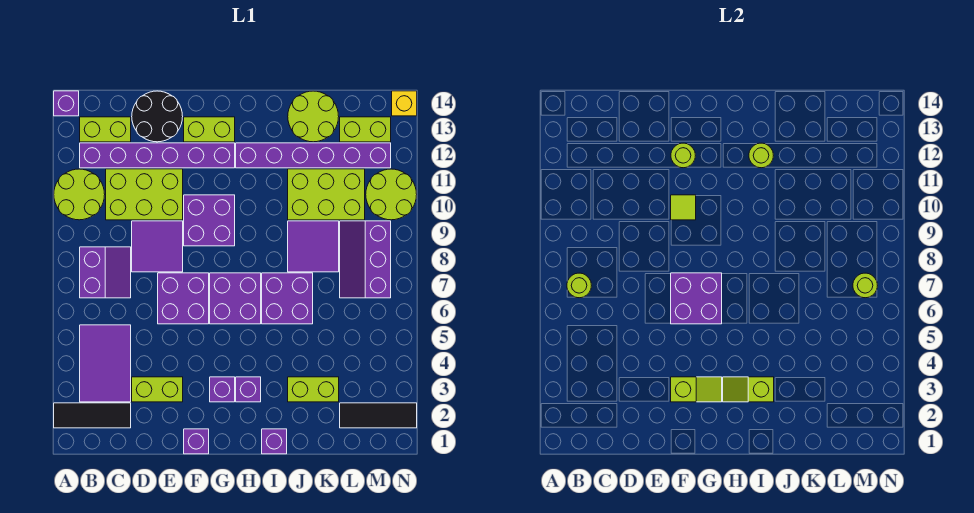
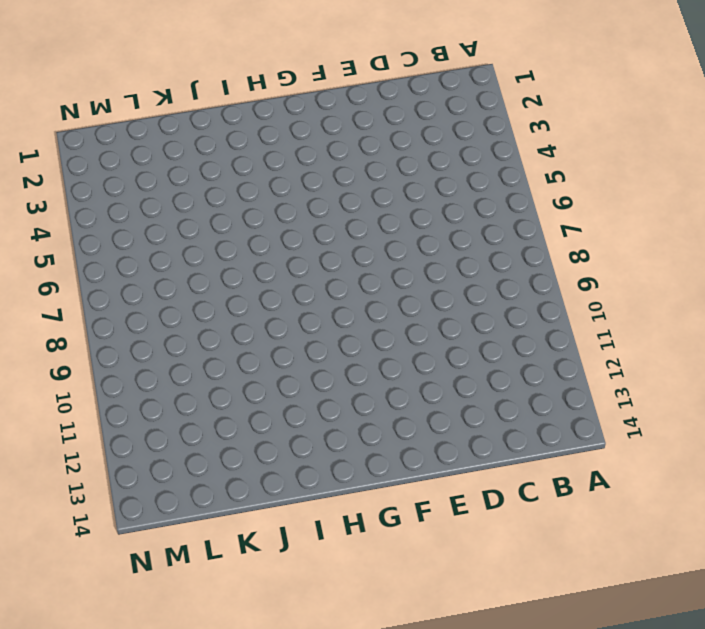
none -> black 1x3 tile [54,403,131,428]
none -> lime 2x2 round brick [54,169,105,220]
none -> purple 1x1 brick [54,91,79,116]
none -> purple 2x3 tile [80,325,131,402]

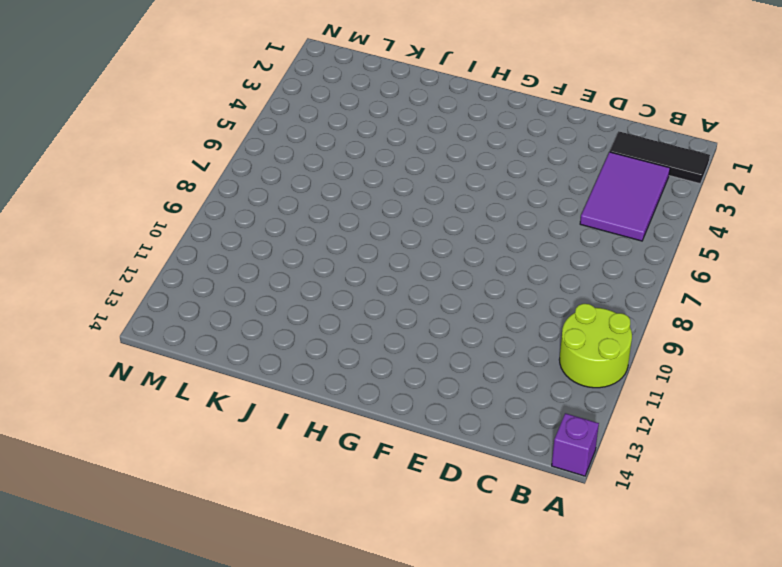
none -> purple 2x2 slope [80,247,131,298]
none -> purple 1x6 brick [80,143,235,168]
none -> lime 1x2 brick [80,117,131,142]
none -> lime 2x3 brick [106,169,183,220]

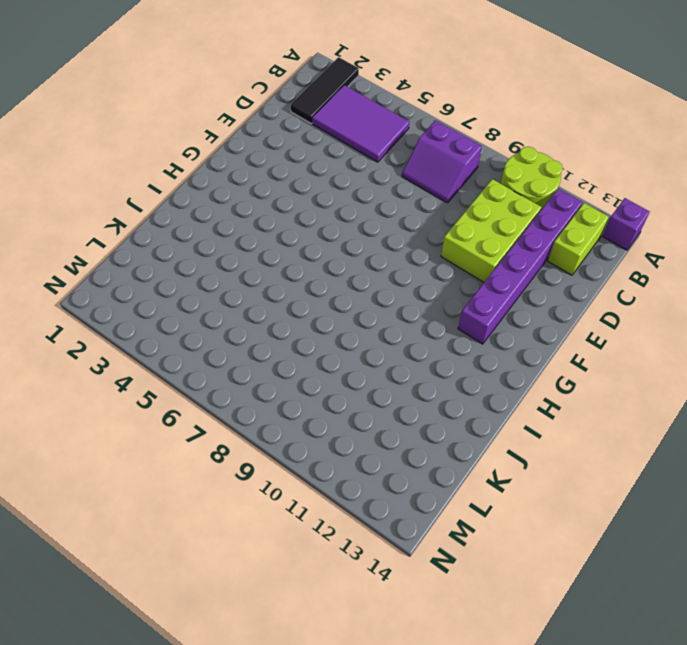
none -> lime 1x2 brick [132,377,183,402]
none -> purple 2x2 tile [132,221,183,272]
none -> black 2x2 round brick [132,91,183,142]
none -> purple 2x2 brick [158,273,209,324]

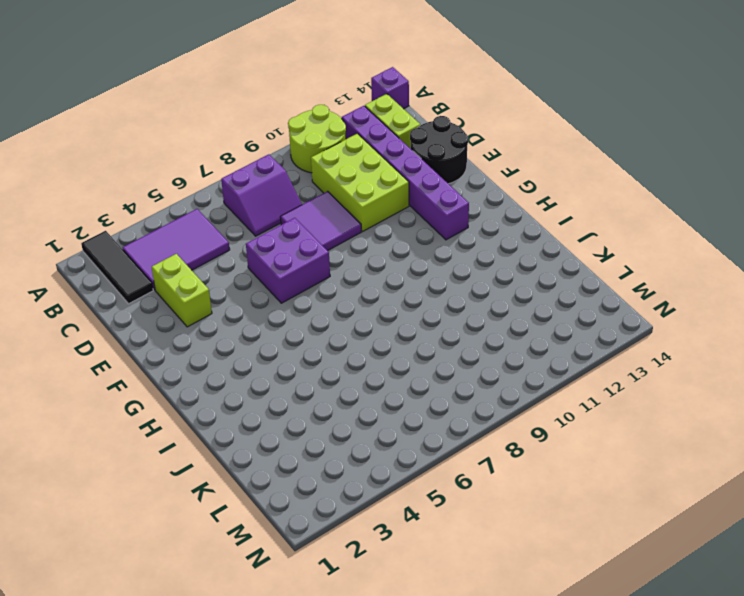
none -> purple 1x1 brick [184,429,209,454]
none -> purple 2x2 brick [184,195,235,246]
none -> lime 1x2 brick [184,117,235,142]
none -> purple 1x1 brick [210,377,235,402]

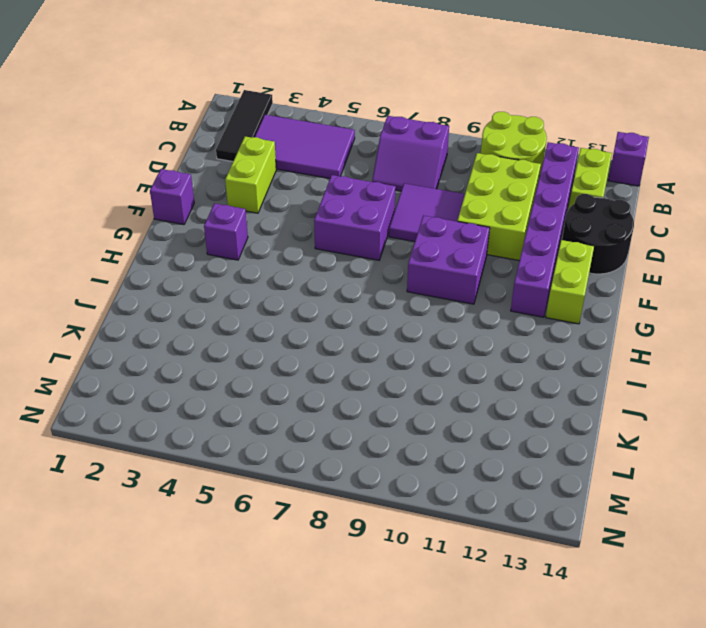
none -> purple 2x2 brick [210,273,261,324]
none -> purple 1x1 brick [236,377,261,402]
none -> purple 1x6 brick [236,143,391,168]
none -> purple 1x1 brick [262,429,287,454]

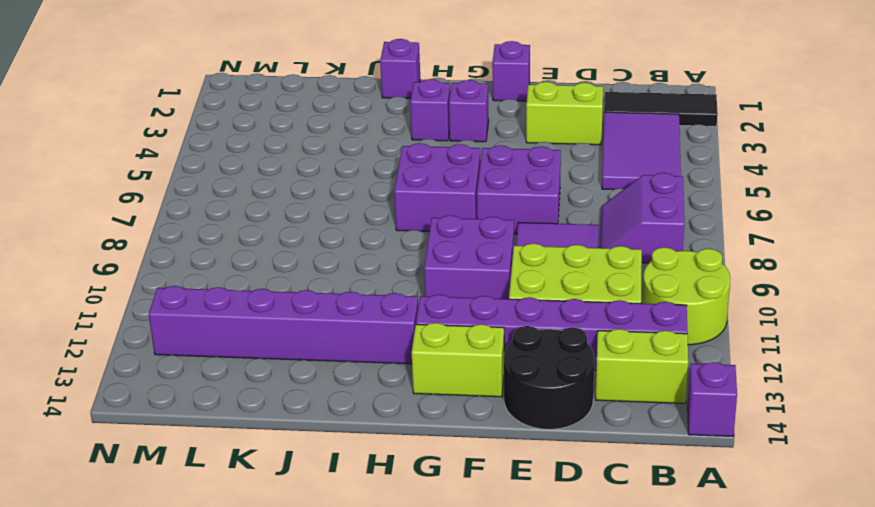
none -> purple 2x2 brick [262,273,313,324]
none -> lime 1x2 brick [288,377,339,402]
none -> purple 2x2 tile [288,221,339,272]
none -> lime 2x3 brick [288,169,365,220]

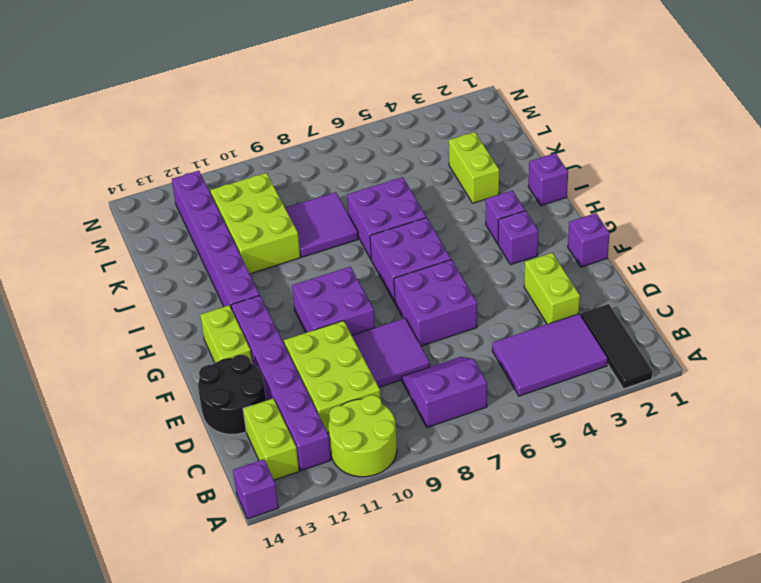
none -> lime 2x2 round brick [288,91,339,142]
none -> black 1x3 tile [340,403,417,428]
none -> purple 2x3 slope [340,221,391,298]
none -> lime 1x2 brick [340,117,391,142]

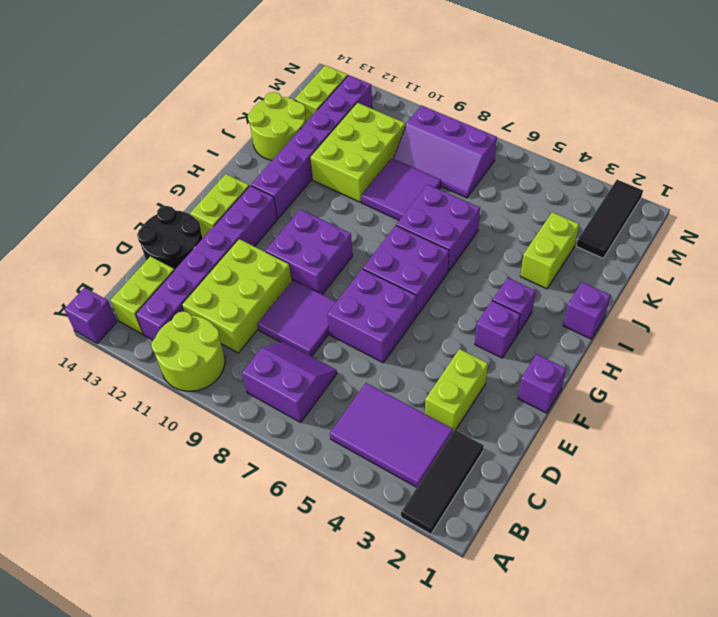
none -> lime 2x2 round brick [366,169,417,220]
none -> yellow 1x1 brick [392,91,417,116]
none -> lime 1x1 round brick [567,273,591,298]
none -> lime 1x2 slope [671,377,722,402]

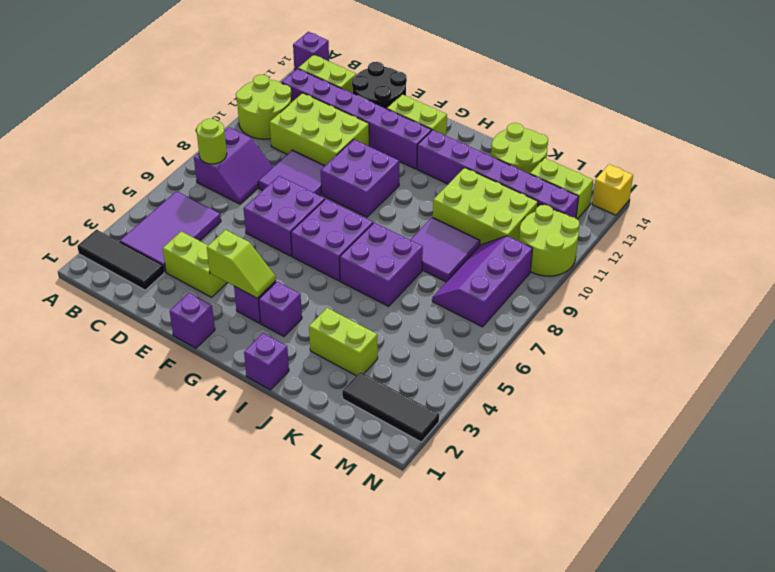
none -> purple 2x2 brick [671,273,722,324]
none -> lime 1x1 tile [671,195,696,220]
none -> lime 1x1 round brick [671,143,695,168]
none -> lime 1x2 slope [723,377,774,402]

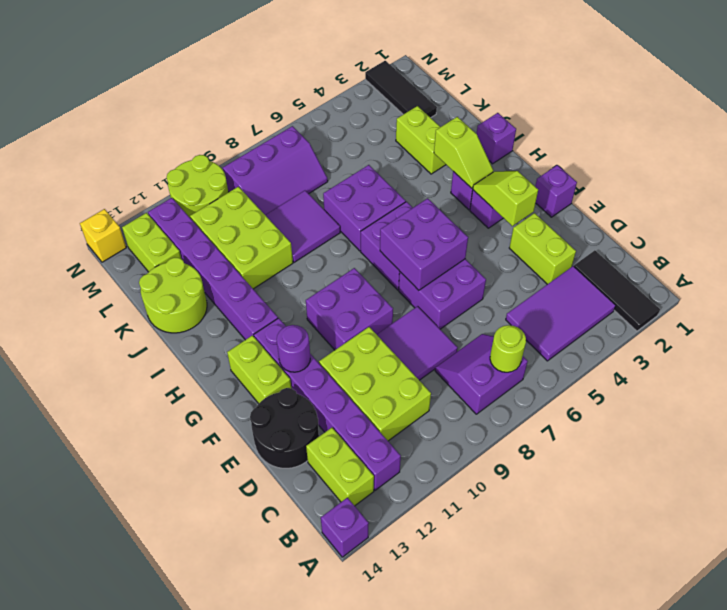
purple 1x1 round brick [277,325,310,372] -> lime 1x1 round brick [671,143,695,168]
none -> lime 2x2 round brick [54,169,105,220]
none -> lime 1x1 tile [671,195,696,220]
none -> lime 1x1 round brick [749,143,773,168]
none -> lime 1x1 round brick [853,273,877,298]

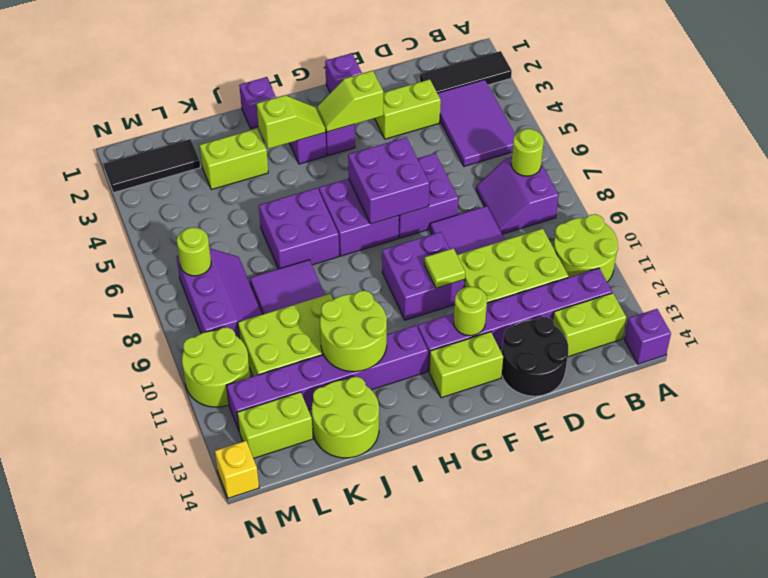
lime 2x2 round brick [320,291,387,372] -> lime 1x1 round brick [749,143,773,168]

